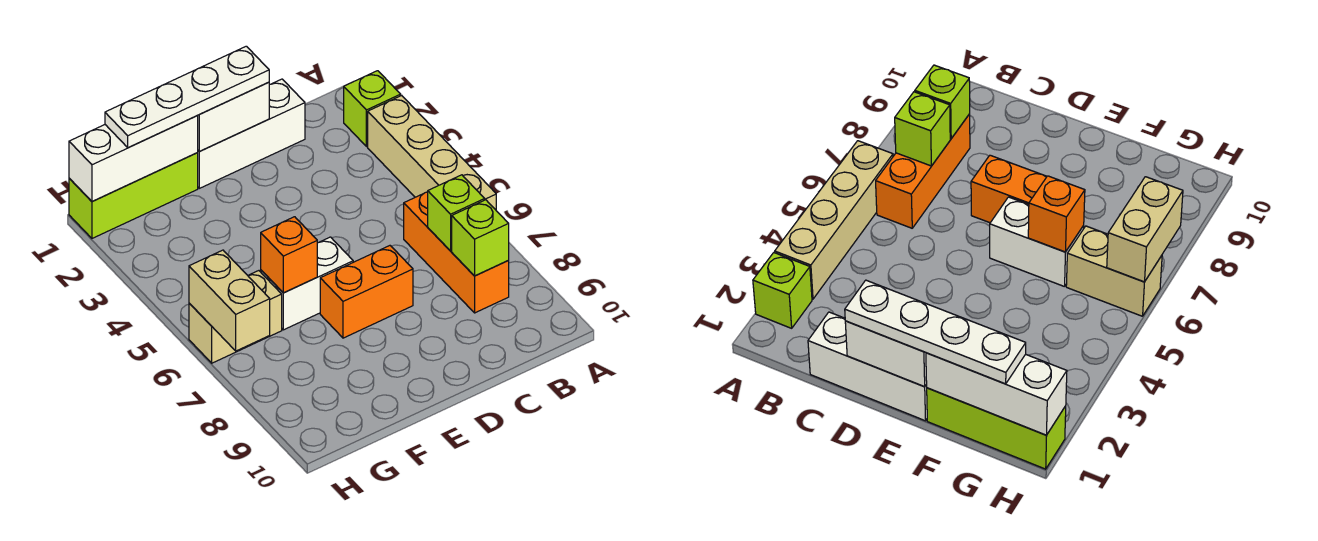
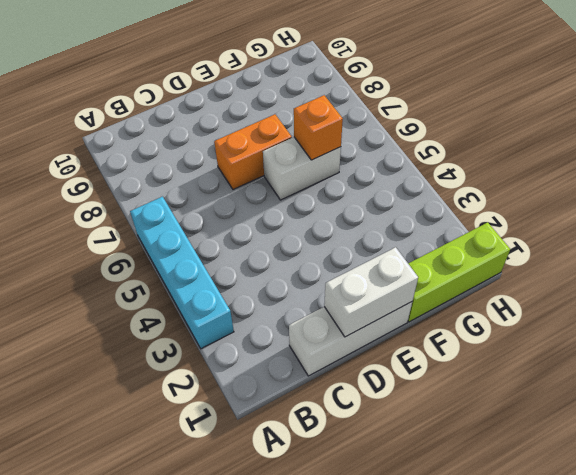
cyan 1x4 brick [130,197,234,349] -> tan 1x4 brick [368,95,496,210]
none -> lime 1x1 brick [344,71,401,147]
none -> orange 1x3 brick [404,192,509,313]
none -> tan 1x2 brick [189,271,282,363]

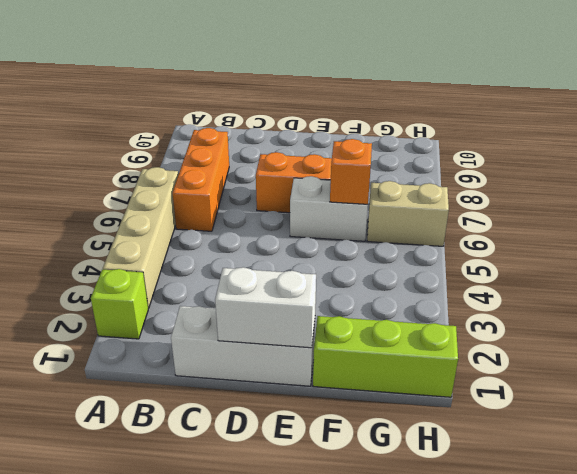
none -> lime 1x1 brick [428,175,485,251]
none -> lime 1x1 brick [452,200,509,276]
none -> white 1x3 brick [69,116,198,202]

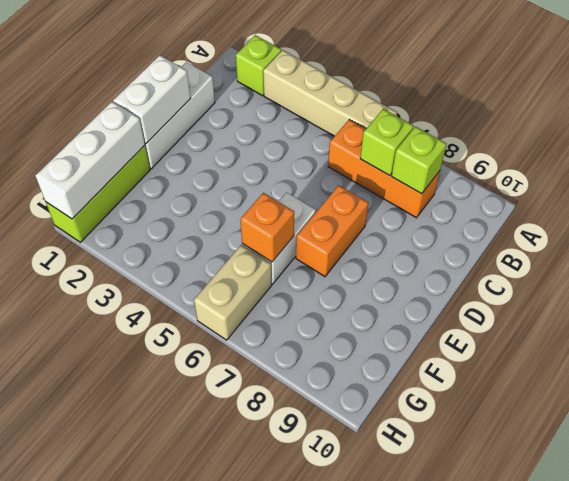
none -> tan 1x2 brick [189,250,270,351]
none -> white 1x4 plate [105,46,269,147]

